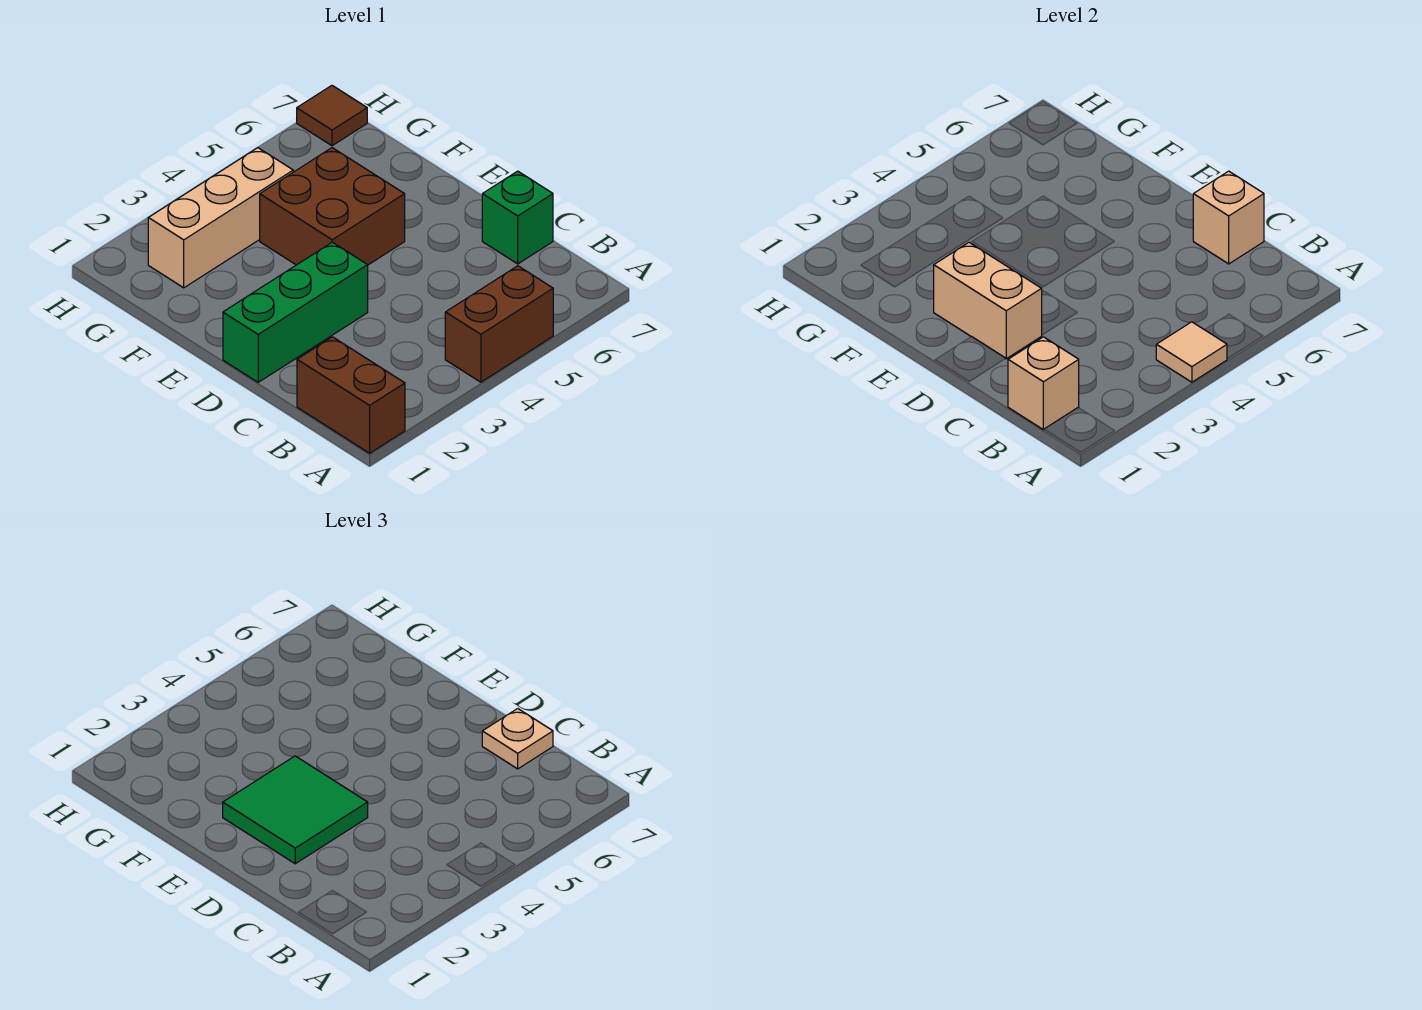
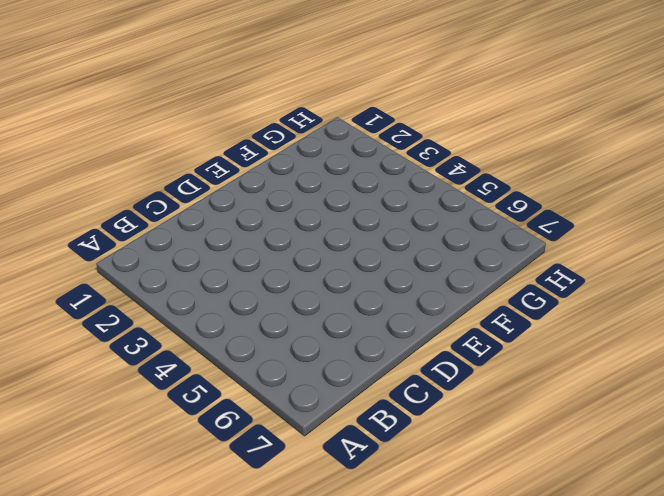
none -> brown 1x2 brick [297,337,405,453]
none -> brown 1x2 brick [445,266,553,382]
none -> green 1x1 brick [482,171,553,264]

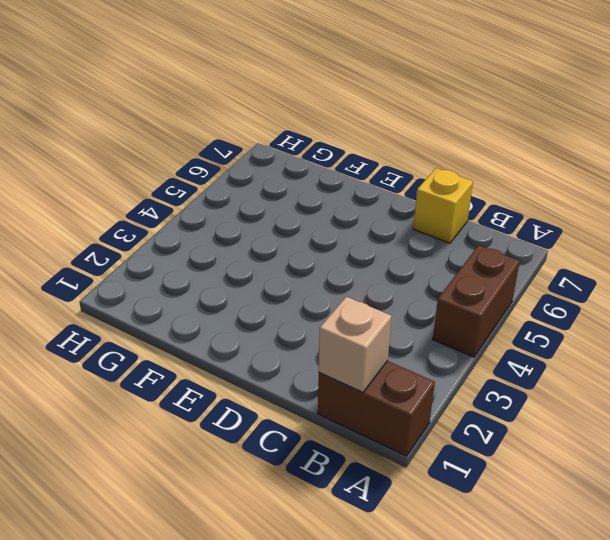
yellow 1x1 brick [413,168,473,243] -> green 1x1 brick [482,171,553,264]
none -> green 1x3 brick [223,242,368,382]
none -> brown 2x2 brick [260,148,405,265]
none -> tan 1x3 brick [148,148,293,288]

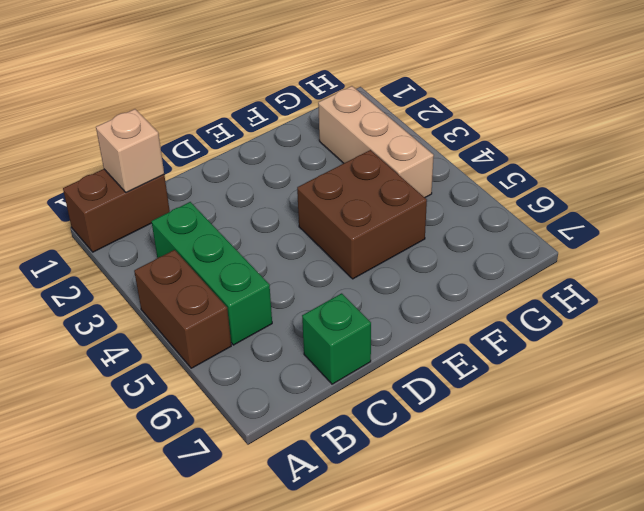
green 1x3 brick [151,202,272,345] -> green 1x3 brick moved to [223,242,368,382]
none -> brown 1x1 tile [297,86,367,146]
none -> tan 1x1 tile [1156,322,1227,382]
none -> tan 1x1 brick [1193,171,1264,264]

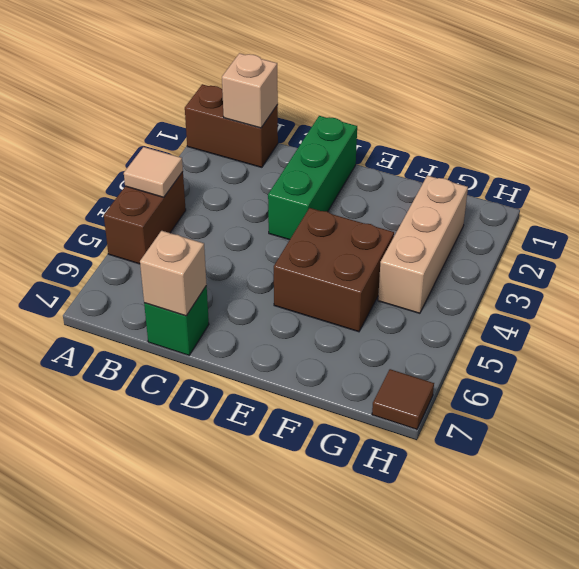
none -> tan 1x2 brick [934,242,1042,359]
none -> tan 1x1 plate [482,709,553,769]
none -> green 2x2 tile [223,756,368,864]

